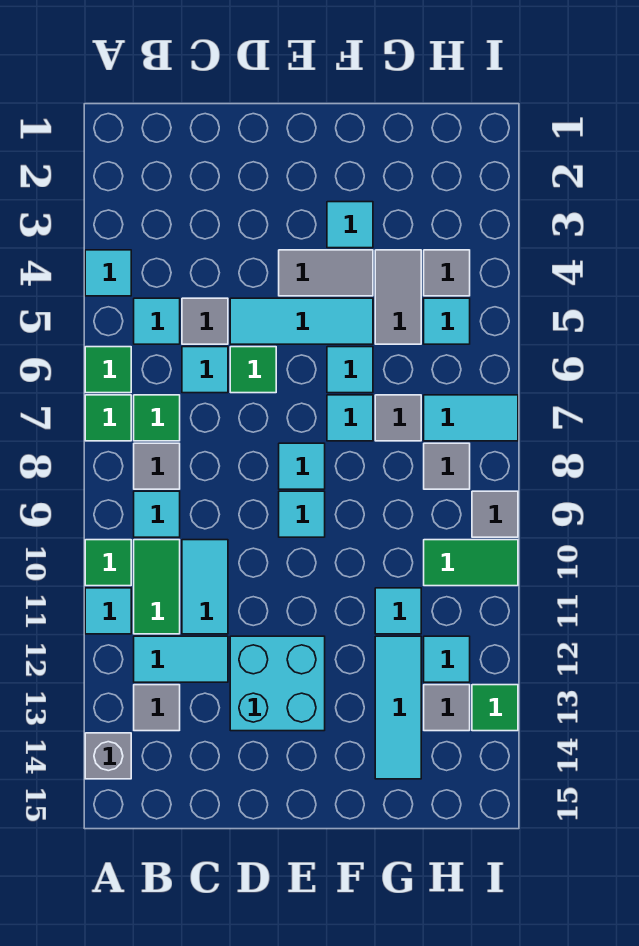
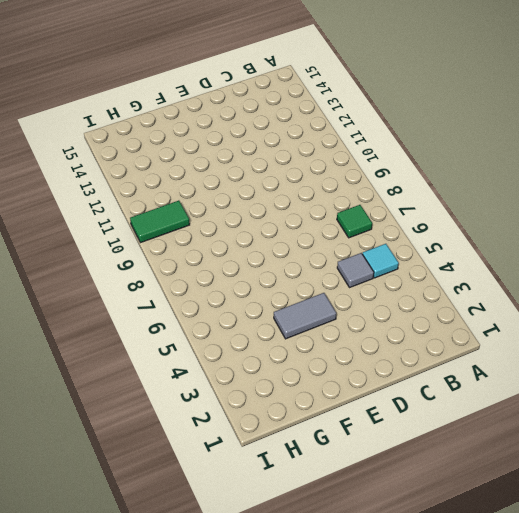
none -> cyan 1x1 tile [85,250,131,296]
none -> green 1x1 tile [85,347,131,393]
none -> green 1x1 tile [85,395,131,441]
none -> green 1x1 tile [85,540,131,586]

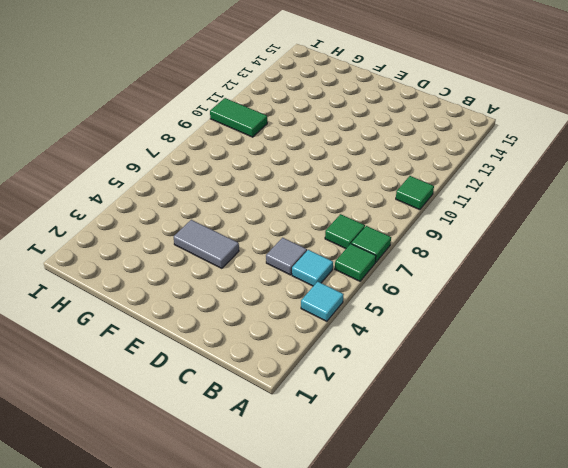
none -> cyan 1x1 tile [85,588,131,634]
none -> grey 1x1 brick [85,733,131,779]
none -> grey 1x1 tile [134,443,180,489]
none -> cyan 1x1 tile [134,491,180,537]

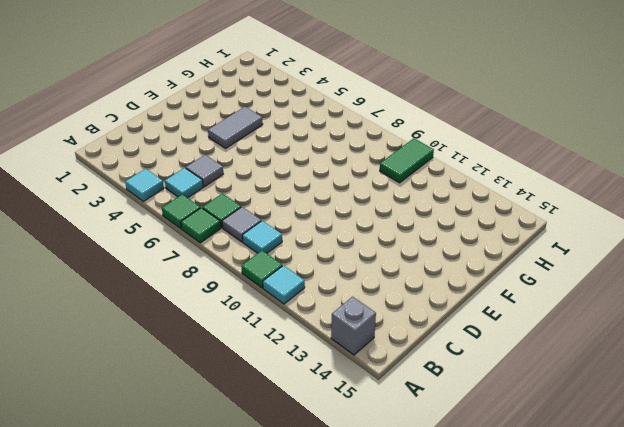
none -> green 1x2 tile [134,540,180,634]
none -> cyan 1x2 tile [134,636,228,682]
none -> grey 1x1 tile [134,685,180,731]
none -> cyan 1x1 tile [182,347,228,393]

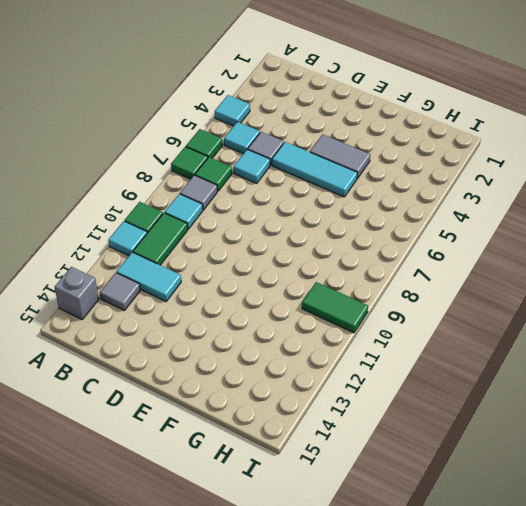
none -> cyan 1x2 tile [182,540,228,634]
none -> green 1x1 tile [230,347,276,393]
none -> cyan 2x2 brick [230,636,325,731]
none -> cyan 1x1 tile [279,443,325,489]

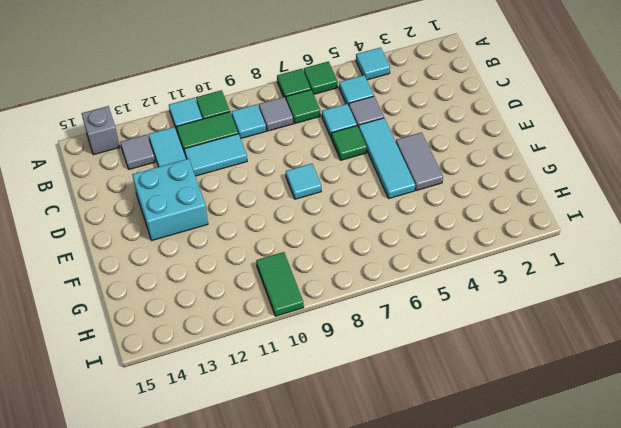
none -> cyan 1x1 tile [279,491,325,537]
none -> cyan 1x1 tile [327,202,373,248]
none -> cyan 1x1 tile [327,347,373,393]
none -> cyan 1x1 tile [327,395,373,441]

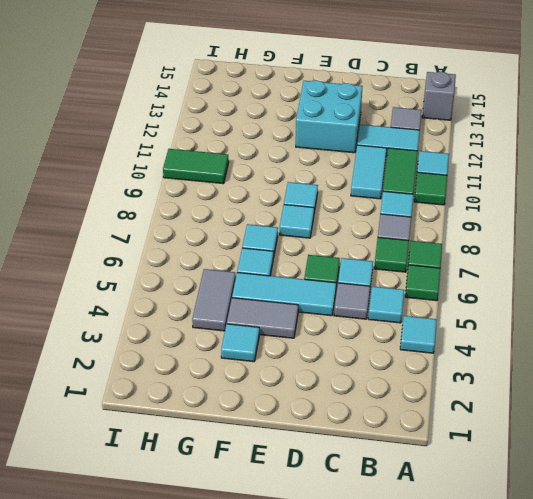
none -> grey 1x1 tile [375,395,421,441]
none -> cyan 1x1 tile [375,588,421,634]
none -> cyan 1x3 tile [375,636,421,779]
none -> grey 1x1 tile [424,250,470,296]

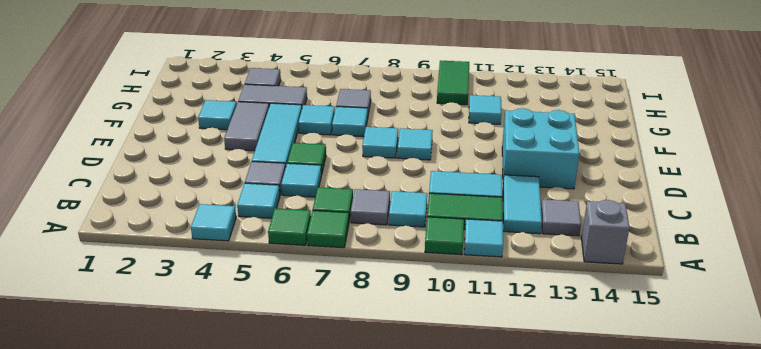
none -> cyan 1x3 tile [375,636,421,779]
none -> cyan 1x1 tile [424,298,470,344]
none -> cyan 1x2 tile [424,395,518,441]
none -> grey 1x1 tile [424,443,470,489]

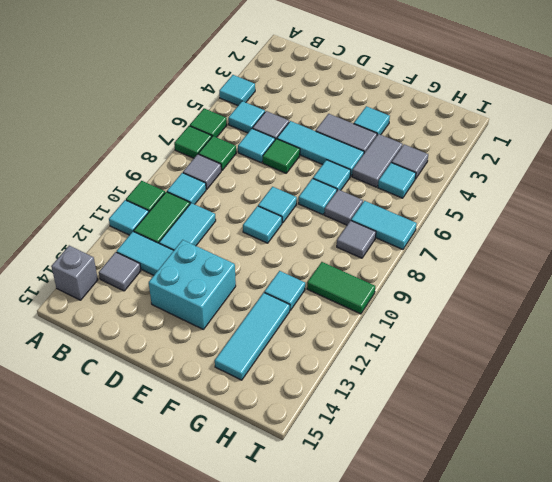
none -> cyan 1x1 tile [424,636,470,682]
none -> grey 1x1 tile [424,685,470,731]
none -> grey 1x1 tile [472,491,518,537]
none -> green 1x1 tile [472,685,518,731]

